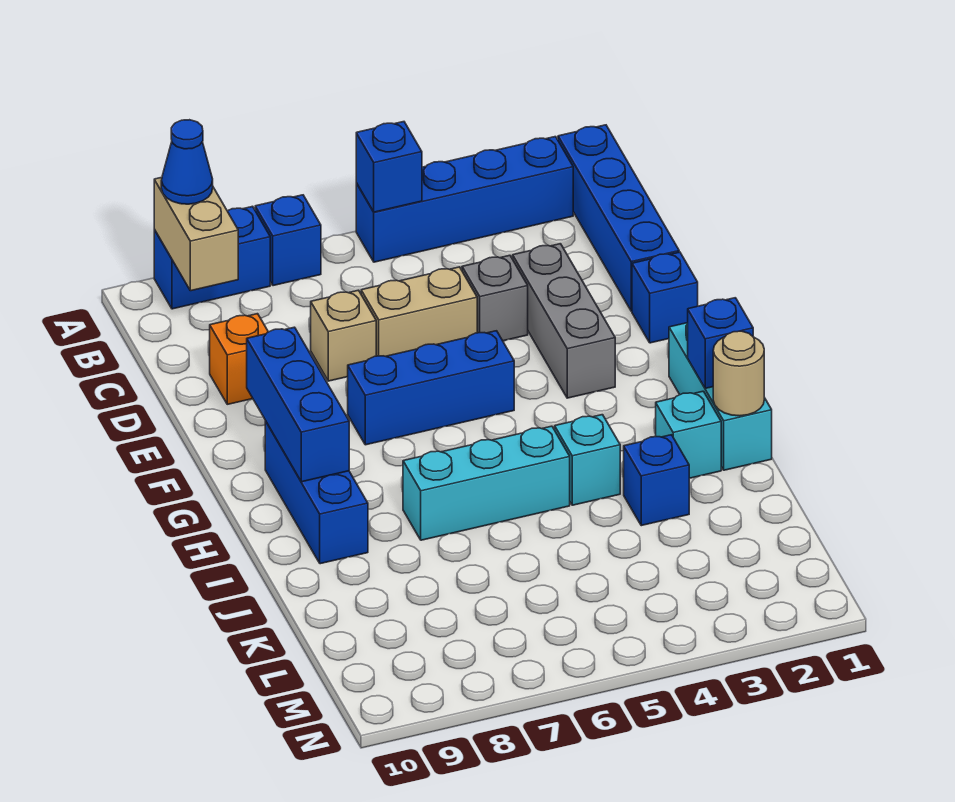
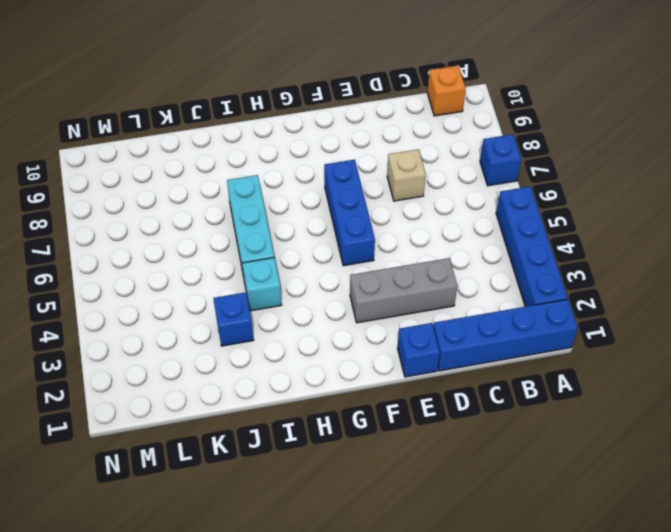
orange 1x1 brick [427,66,466,116] -> orange 1x1 brick moved to [210,314,268,404]
none -> blue 1x2 brick [154,206,270,309]
none -> grey 1x1 brick [462,255,528,341]
none -> tan 1x2 brick [361,267,477,356]

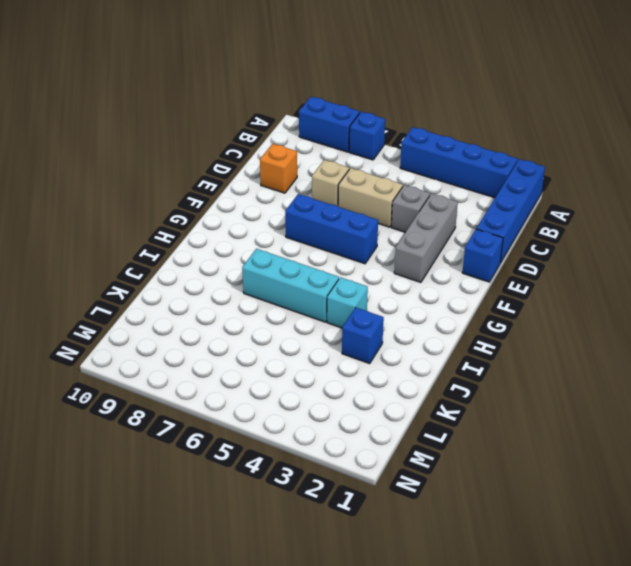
none -> cyan 1x3 brick [669,323,772,470]
none -> blue 1x3 brick [265,421,368,564]
none -> cyan 1x1 brick [656,391,721,478]

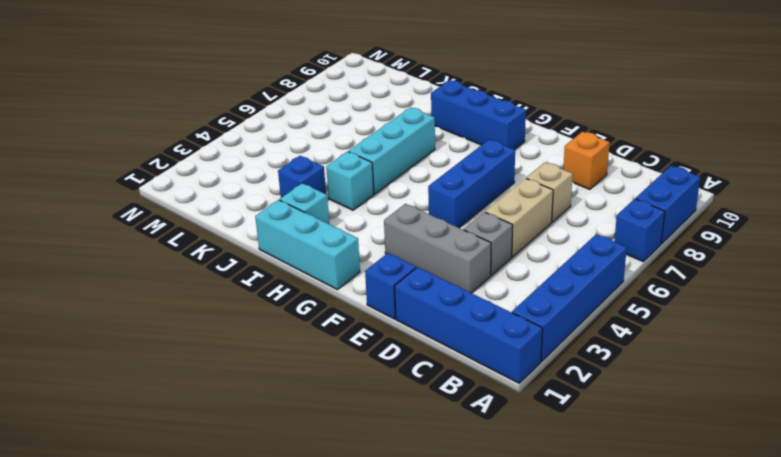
none -> blue 1x1 brick [356,122,422,212]
none -> tan 1x2 brick [154,177,238,291]
none -> blue 1x3 brick [247,327,349,482]

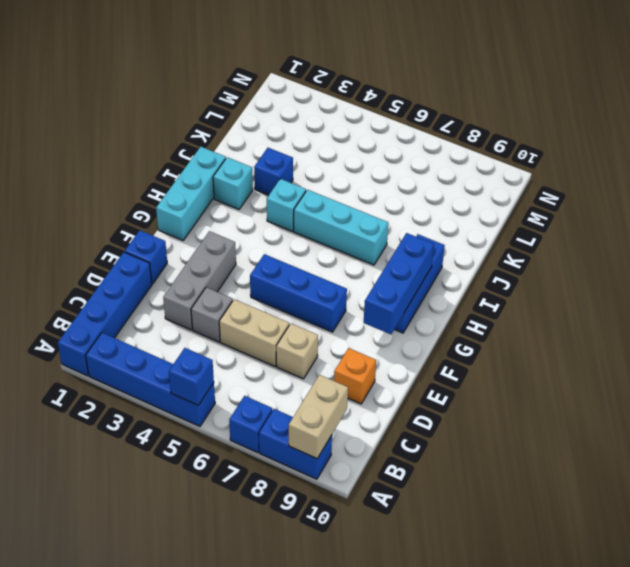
none -> blue 1x1 brick [688,298,753,388]
none -> tan 1x1 round brick [713,331,764,416]
none -> blue 1x1 cone [161,120,213,204]

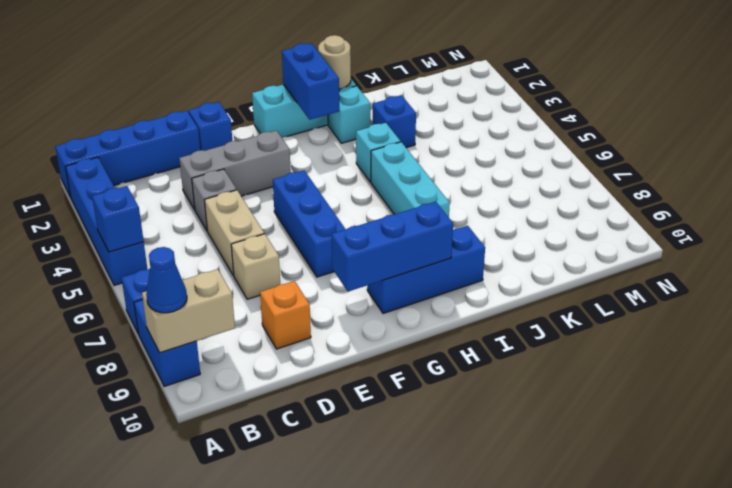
blue 1x2 brick [282,43,339,120] -> blue 1x1 brick [688,298,753,388]

